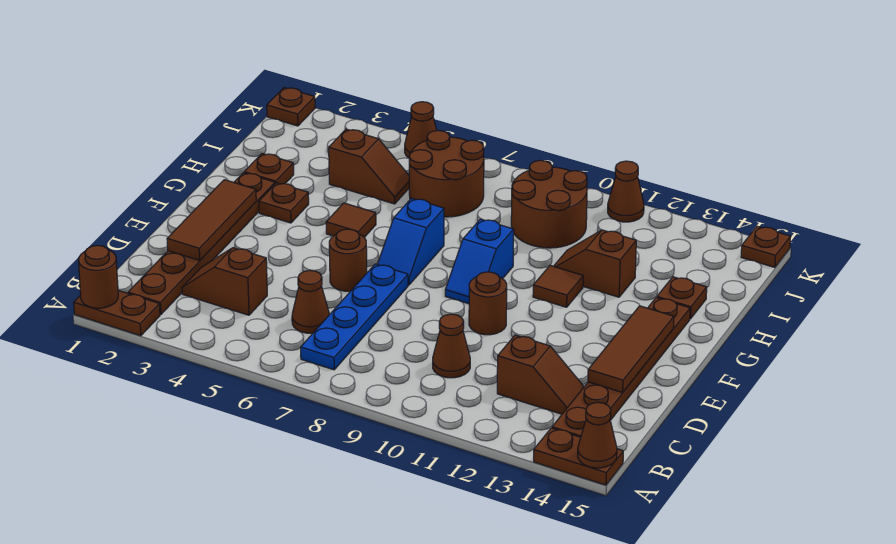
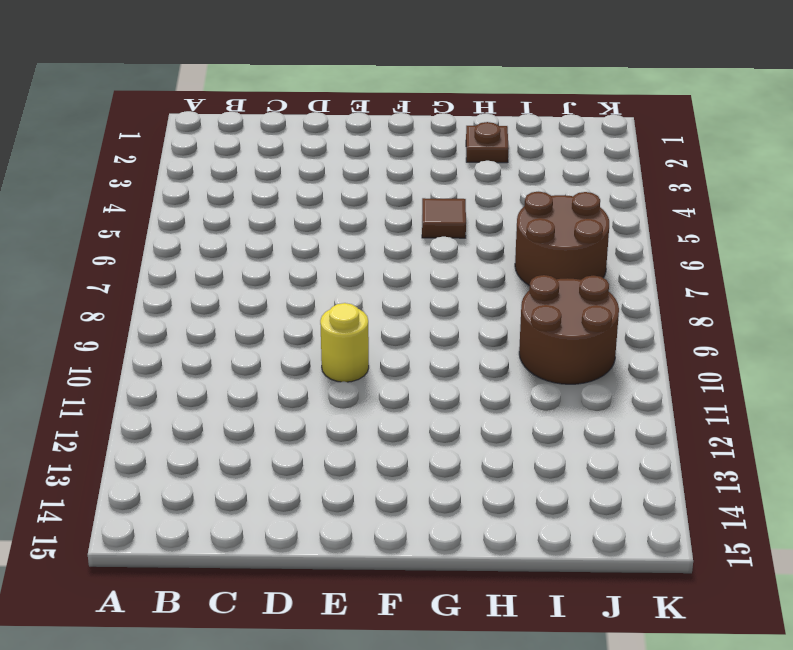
yellow 1x1 round brick [320,303,369,382] -> brown 1x1 round brick [469,272,507,335]
none -> brown 1x2 plate [74,290,160,336]
none -> brown 1x2 plate [534,428,623,485]
none -> brown 1x6 plate [128,173,275,315]
none -> blue 1x4 plate [301,264,408,370]

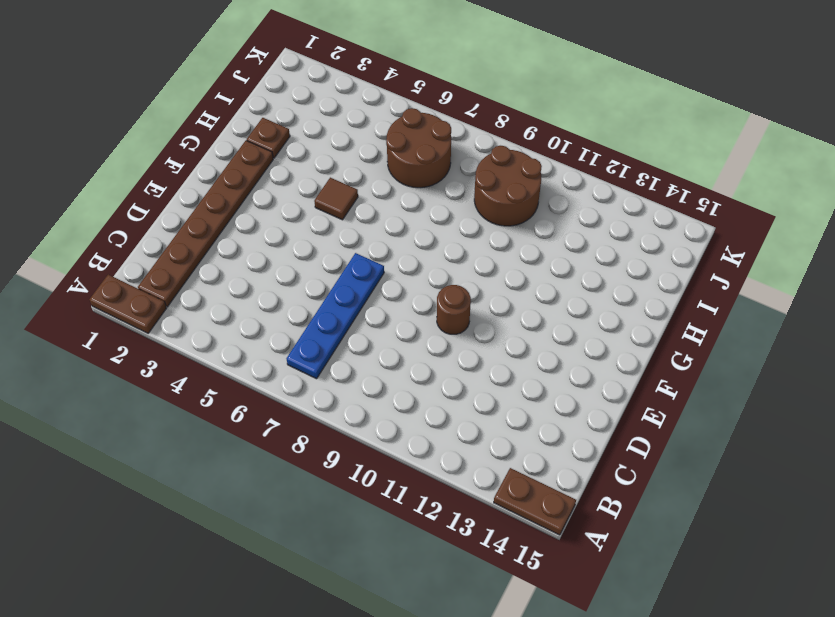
none -> brown 1x6 plate [552,298,690,437]
none -> brown 1x2 slope [182,248,267,315]
none -> brown 1x1 cone [292,270,329,333]
none -> brown 1x1 cone [433,314,470,378]

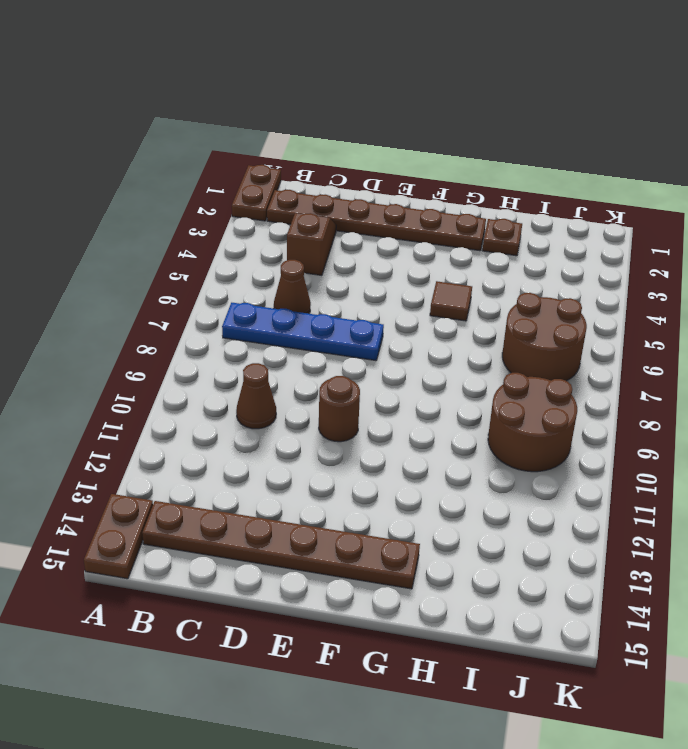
none -> brown 1x2 slope [497,335,584,414]
none -> brown 1x1 round brick [329,229,367,291]
none -> blue 1x2 slope [377,198,444,285]
none -> blue 1x2 slope [445,219,514,304]

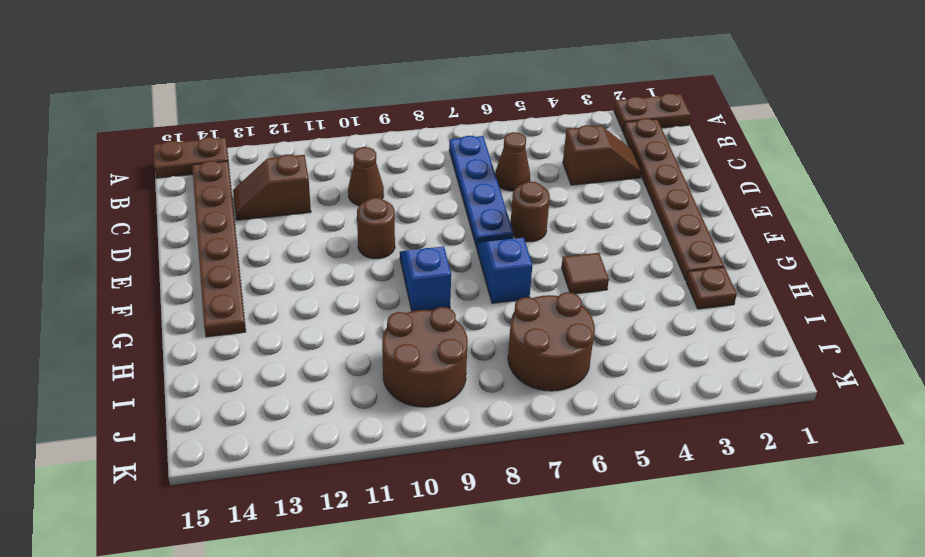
none -> brown 1x1 plate [259,183,309,223]
none -> brown 1x1 tile [533,266,583,307]
none -> brown 1x2 slope [554,230,636,297]
none -> brown 1x1 plate [657,277,707,319]

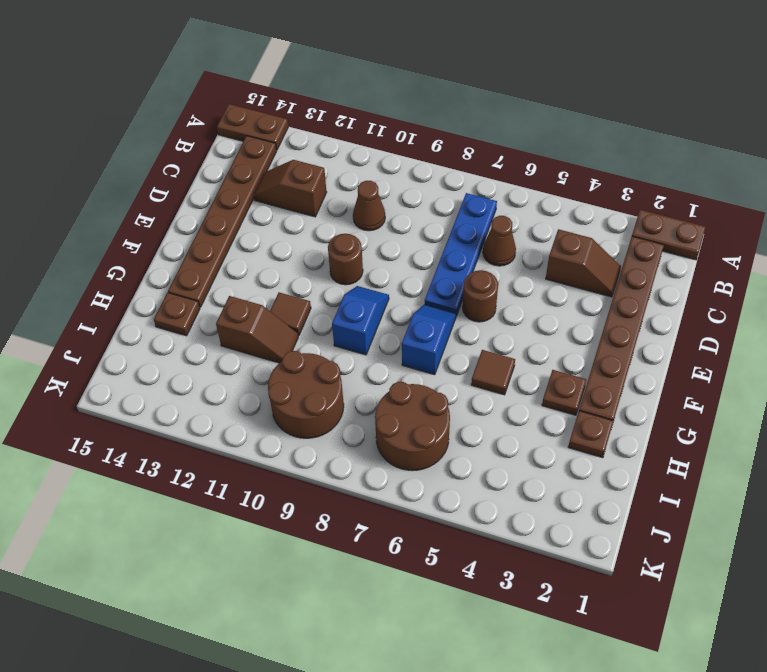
none -> brown 1x2 slope [329,129,409,204]
none -> brown 1x1 plate [267,88,315,126]
none -> brown 1x1 cone [405,102,437,158]
none -> brown 1x1 cone [608,161,644,222]

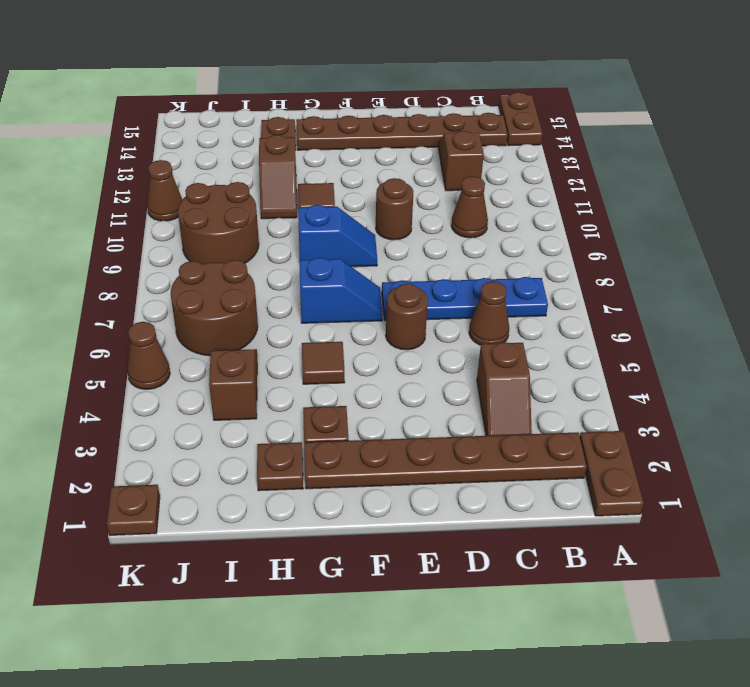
none -> brown 1x1 plate [741,226,791,267]
none -> brown 1x1 round brick [79,245,118,308]
none -> brown 1x1 cone [578,402,617,468]
none -> brown 1x3 tile [167,180,256,260]

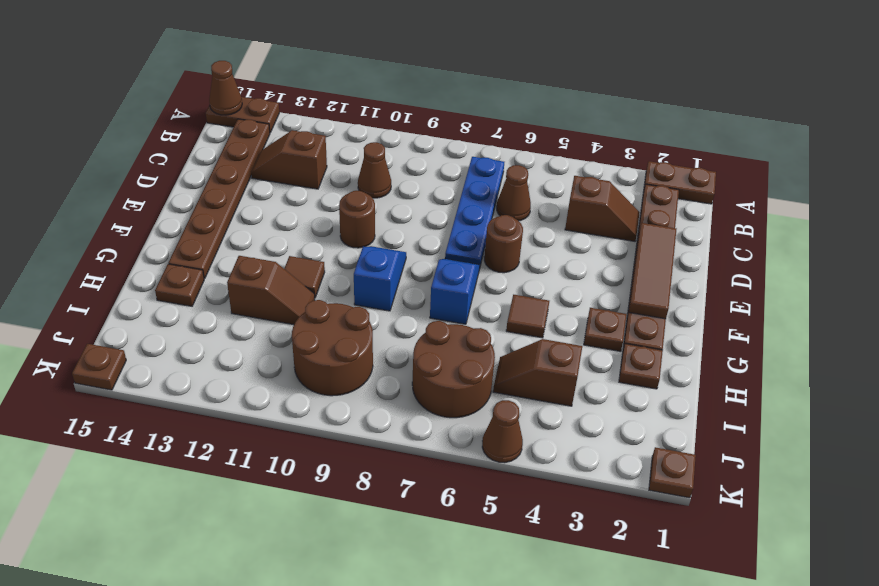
none -> brown 1x1 cone [608,161,644,222]
none -> brown 1x1 round brick [79,245,118,308]
none -> brown 1x3 tile [588,306,674,393]

